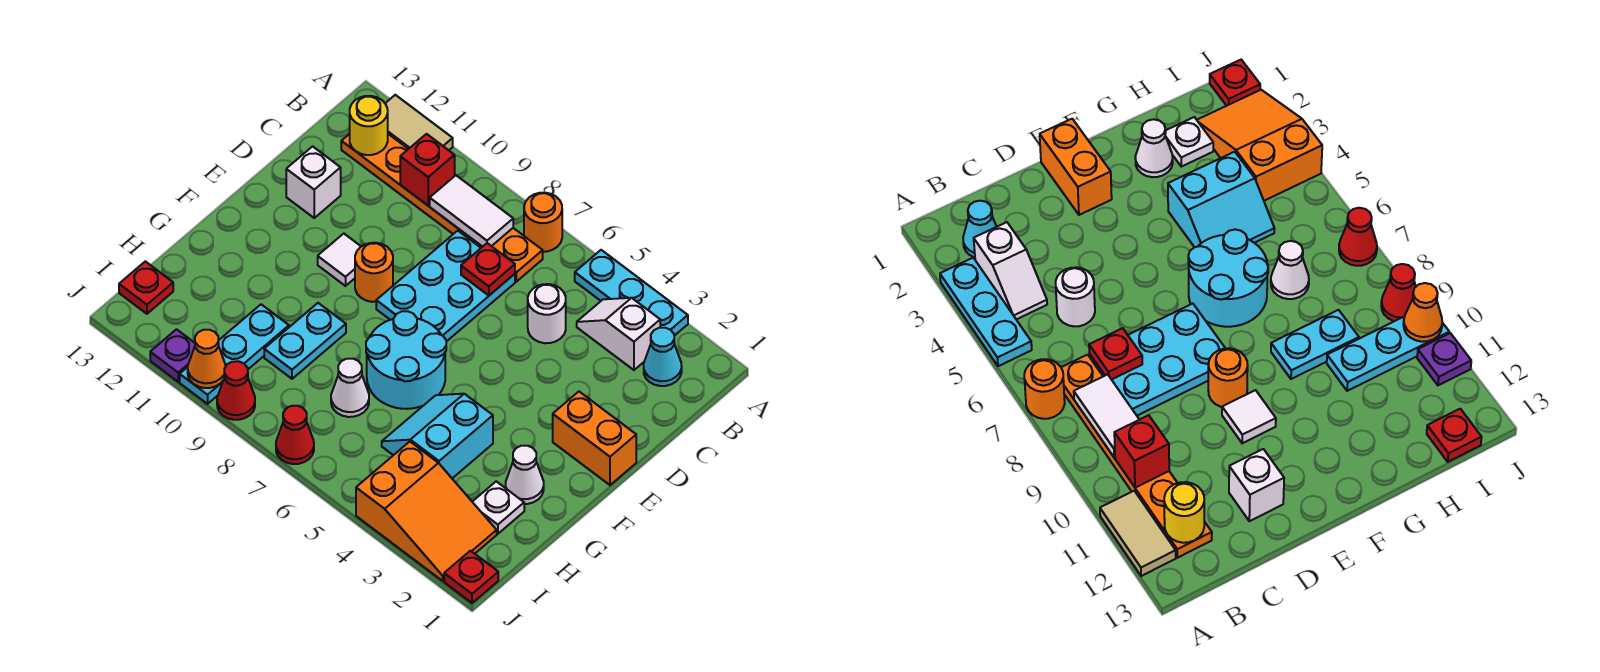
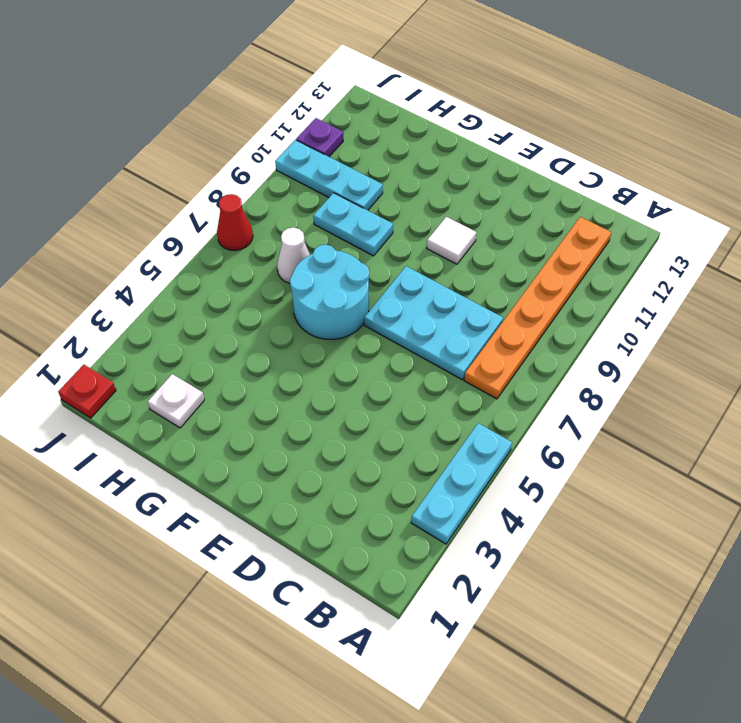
none -> orange 1x1 round brick [524,193,562,252]
none -> tan 1x2 tile [385,95,453,150]
none -> cyan 1x1 cone [644,328,682,386]
none -> white 1x2 slope [577,298,660,370]

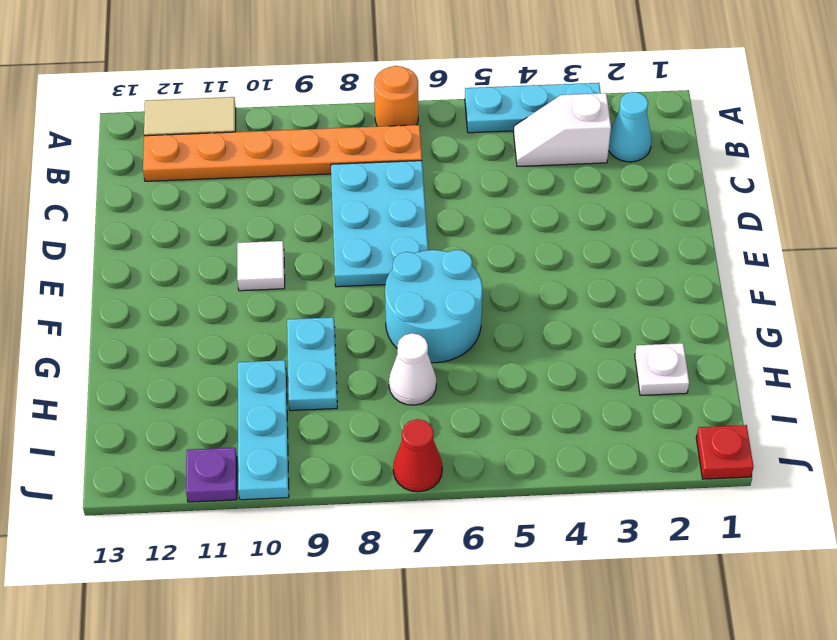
none -> white 1x1 round brick [528,284,566,343]
none -> white 1x1 brick [286,146,341,218]
none -> orange 1x2 brick [553,392,636,485]
none -> orange 1x1 round brick [355,243,393,302]

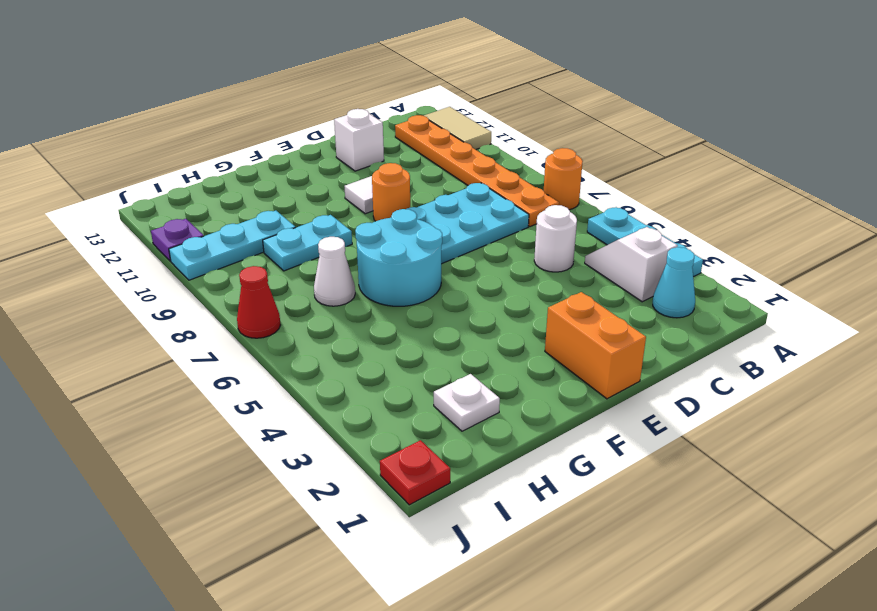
none -> white 1x1 cone [506,446,544,504]
none -> cyan 2x2 slope [382,394,493,478]
none -> orange 2x3 slope [356,442,497,581]
none -> red 1x1 plate [119,261,173,314]

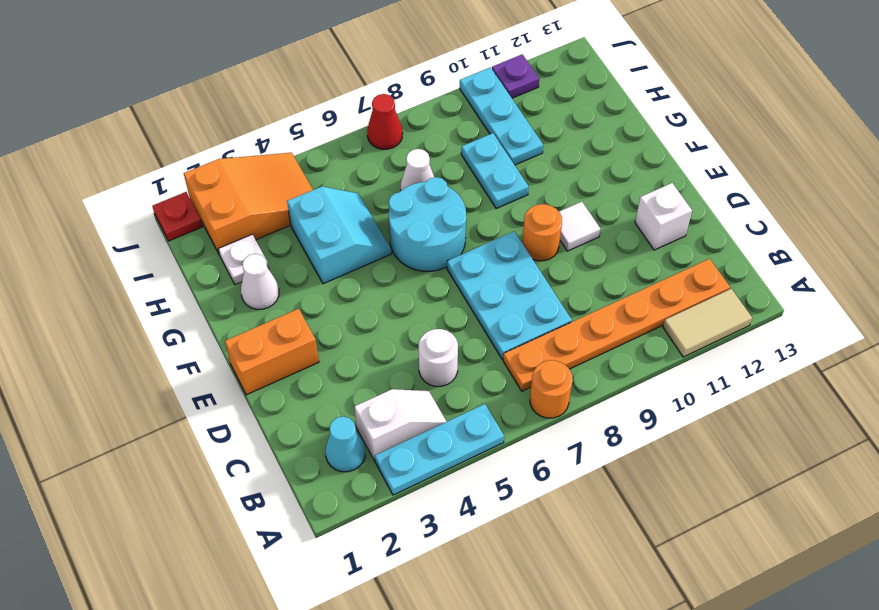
orange 2x3 slope [184,153,313,255] -> orange 2x3 slope turned to [356,442,497,581]
none -> red 1x1 plate [119,261,173,314]
none -> red 1x1 cone [217,361,255,420]
none -> white 1x2 tile [430,175,513,247]
none -> red 1x1 brick [400,134,455,205]

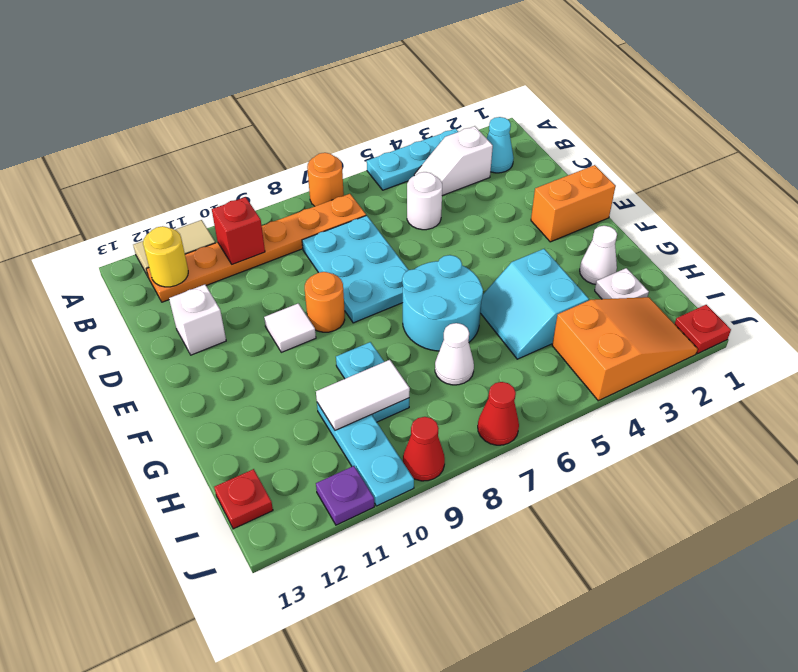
white 1x2 tile [316,360,410,430] -> white 1x2 tile moved to [430,175,513,247]
none -> red 1x1 plate [461,243,515,296]
none -> orange 1x1 cone [188,330,226,388]

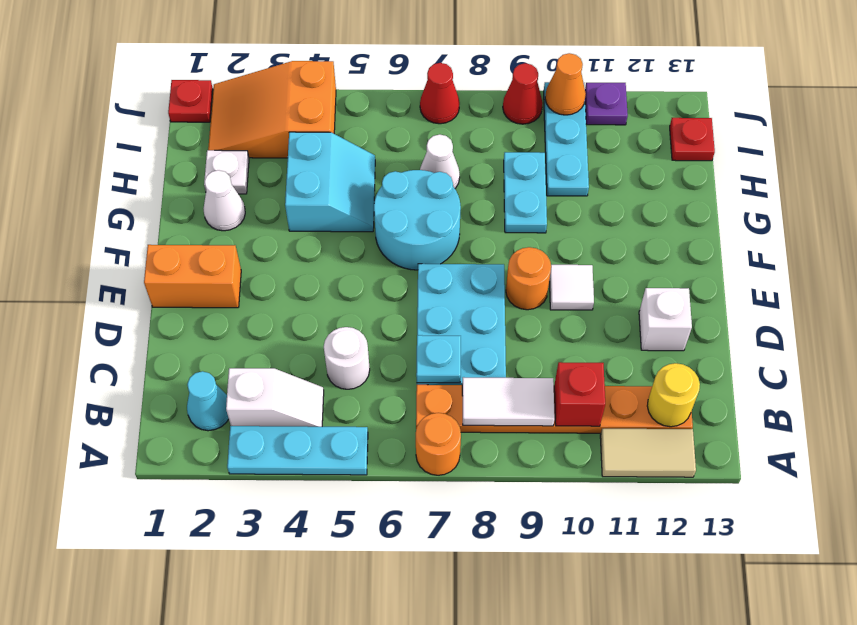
cyan 1x1 plate [416,335,461,383] -> red 1x1 plate [461,243,515,296]

